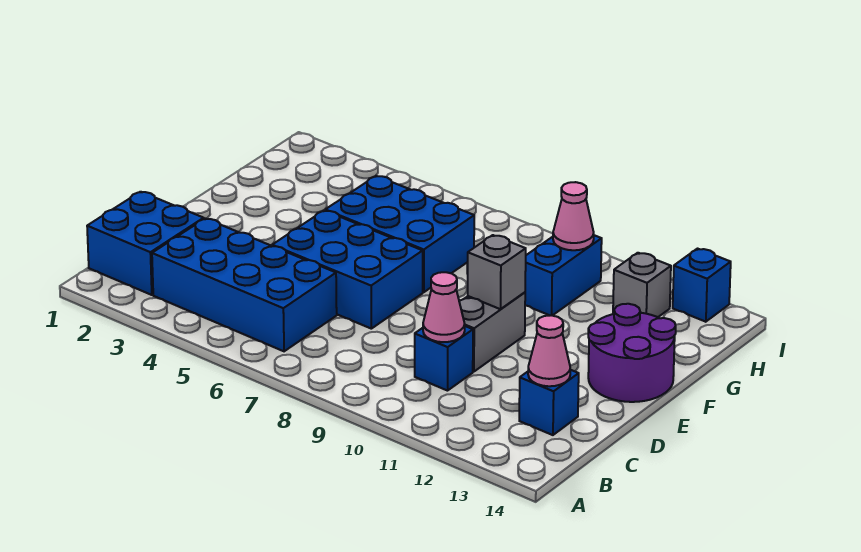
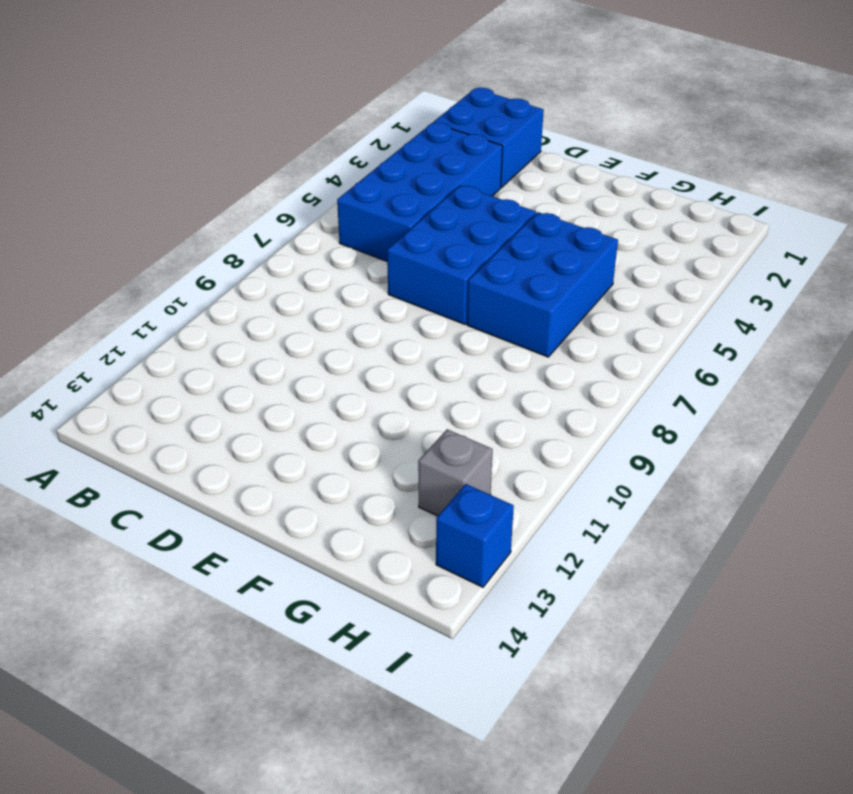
none -> blue 1x1 brick [415,326,473,391]
none -> blue 1x1 brick [519,370,579,435]
none -> grey 1x2 brick [459,292,525,372]

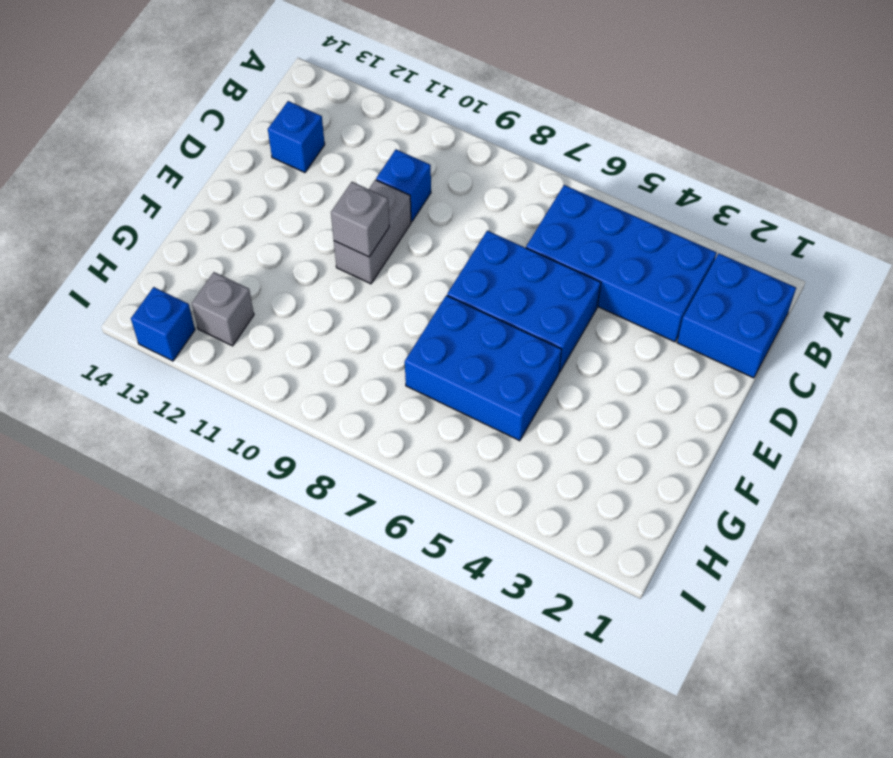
none -> purple 2x2 round brick [588,304,676,402]
none -> blue 1x2 brick [525,235,602,316]
none -> pink 1x1 cone [423,272,465,342]

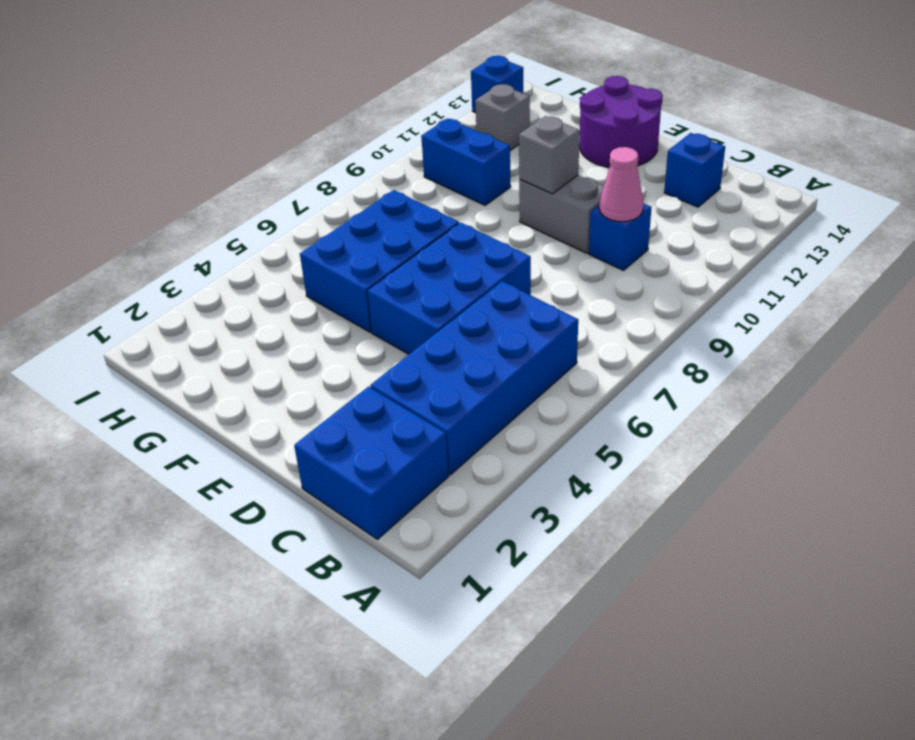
none -> pink 1x1 cone [528,315,570,386]
none -> pink 1x1 cone [553,182,594,250]

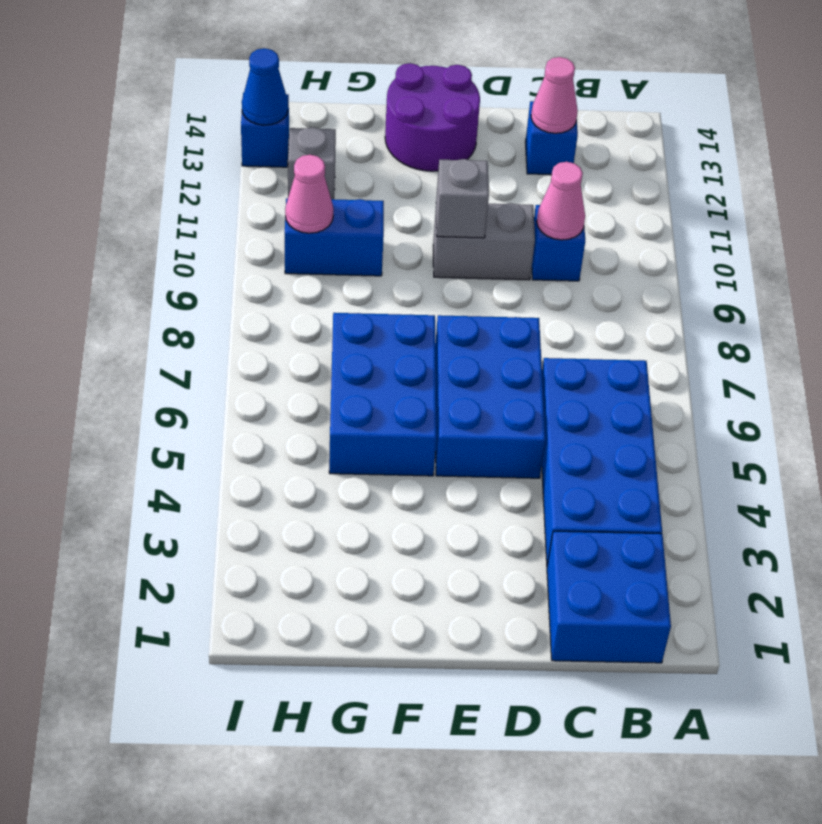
blue 1x1 cone [242,48,288,125] -> none

